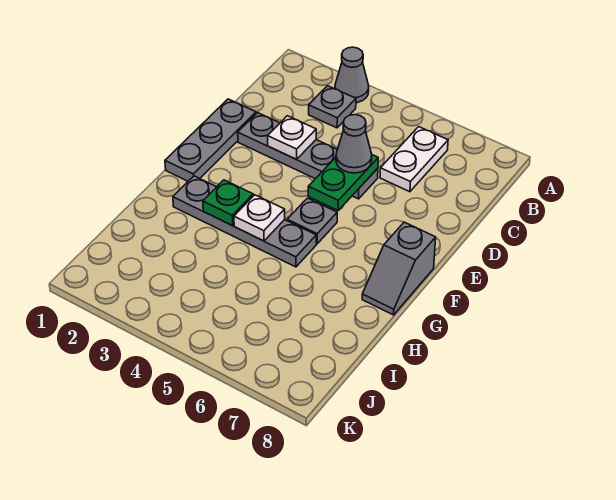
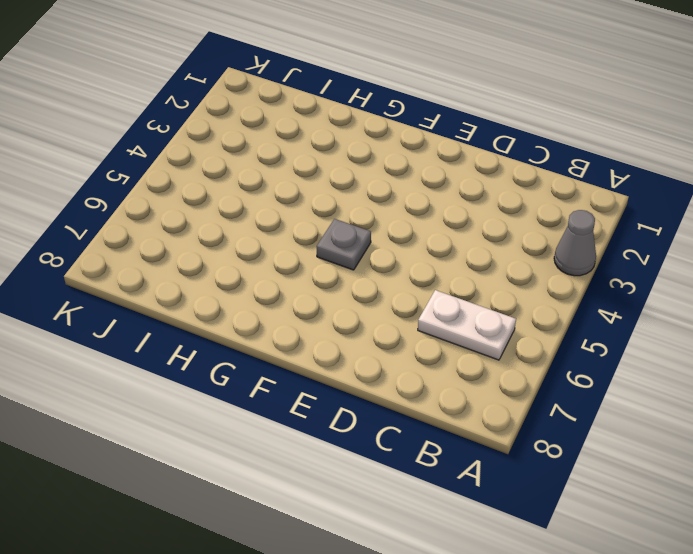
none -> grey 1x1 plate [309,86,356,128]
none -> grey 1x3 plate [165,99,256,181]
none -> grey 1x4 plate [238,113,378,199]

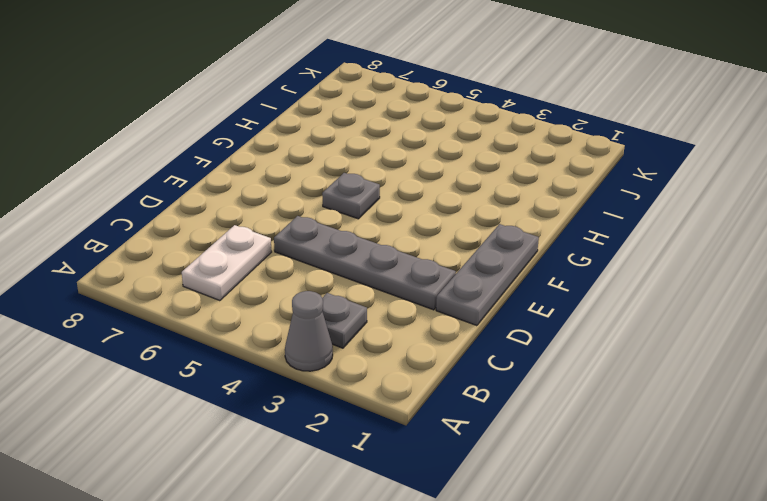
none -> grey 1x2 slope [362,222,436,315]
none -> grey 1x4 plate [173,176,316,267]
none -> white 1x1 plate [268,116,316,159]

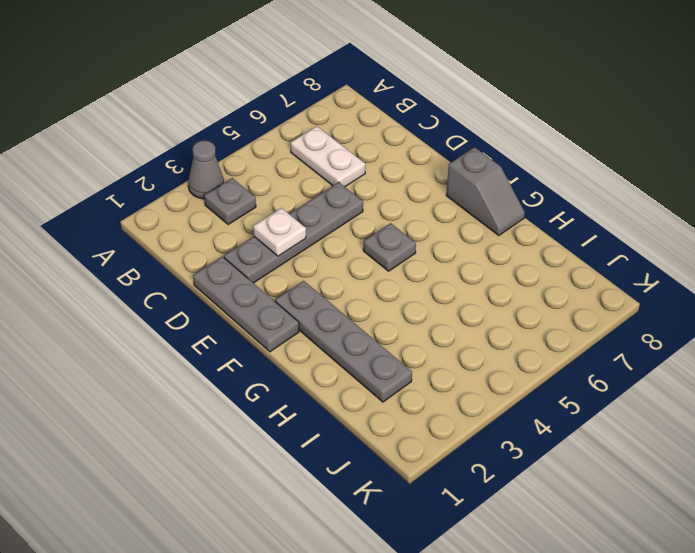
grey 1x4 plate [275,281,412,402] -> grey 1x4 plate turned to [173,176,316,267]
none -> green 1x2 plate [308,155,378,210]
none -> green 1x1 plate [203,180,253,226]
none -> white 1x1 plate [234,195,285,241]

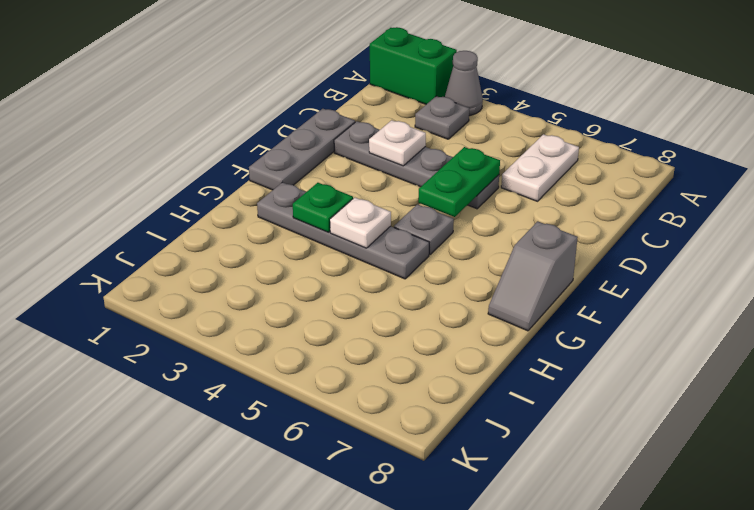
green 1x2 brick [370,27,457,104] -> none
none -> grey 1x1 cone [336,115,372,173]

